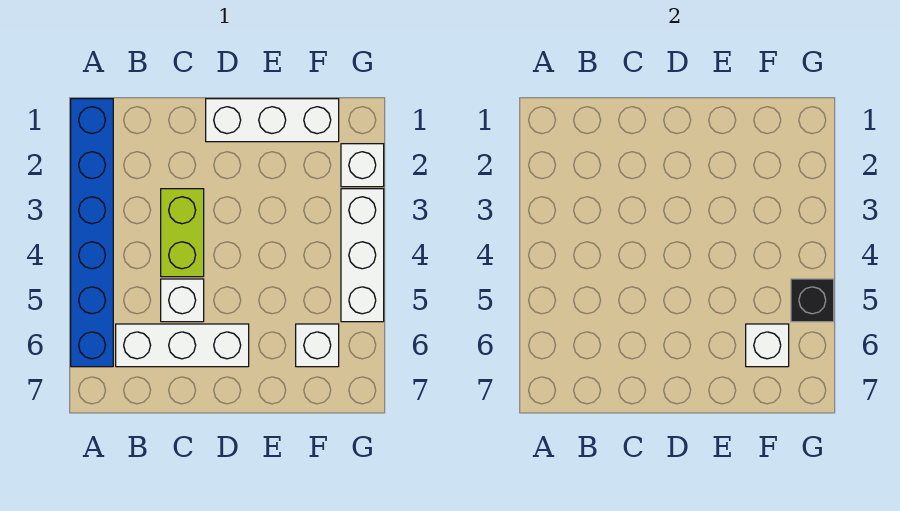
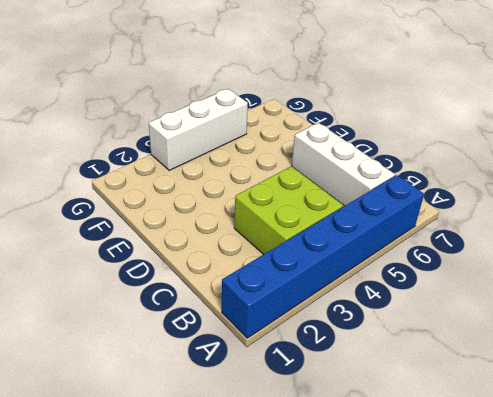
lime 2x2 brick [234,166,343,255] -> lime 1x2 brick [161,189,204,277]
none -> white 1x1 brick [161,279,204,322]
none -> white 1x3 brick [206,99,339,142]

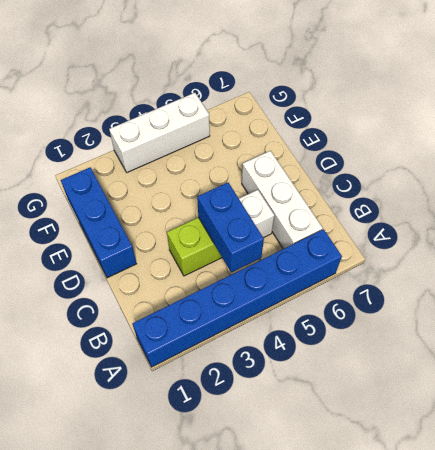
blue 1x2 brick [197,183,264,273] -> none
blue 1x3 brick [61,168,137,278] -> white 1x3 brick [206,99,339,142]
none -> white 1x1 brick [296,324,339,367]
none -> white 1x1 brick [341,144,384,187]

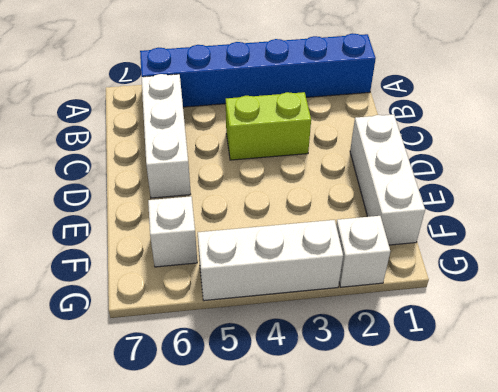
none -> white 1x1 brick [161,279,204,322]
none -> white 1x1 brick [746,324,789,367]

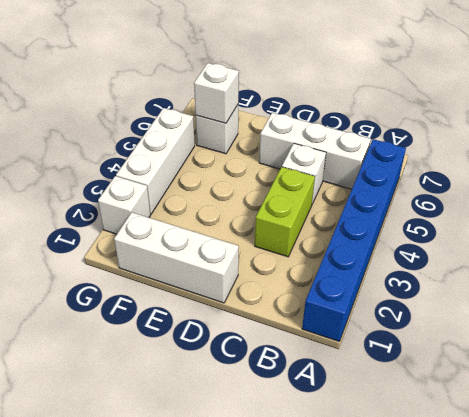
none -> black 1x1 brick [791,279,834,322]

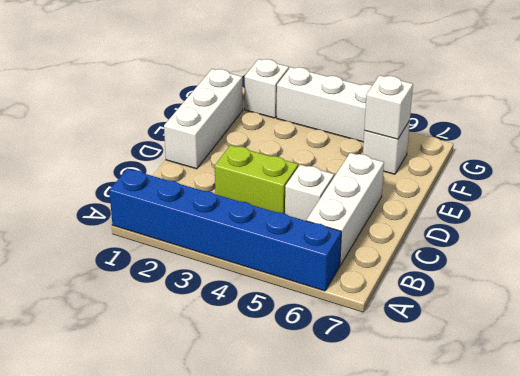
none -> black 1x1 brick [791,279,834,322]

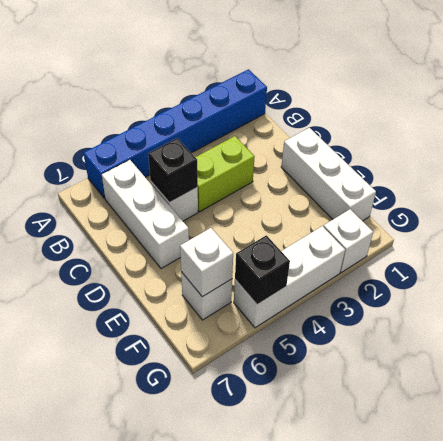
black 1x1 brick [148,138,198,203] -> none

